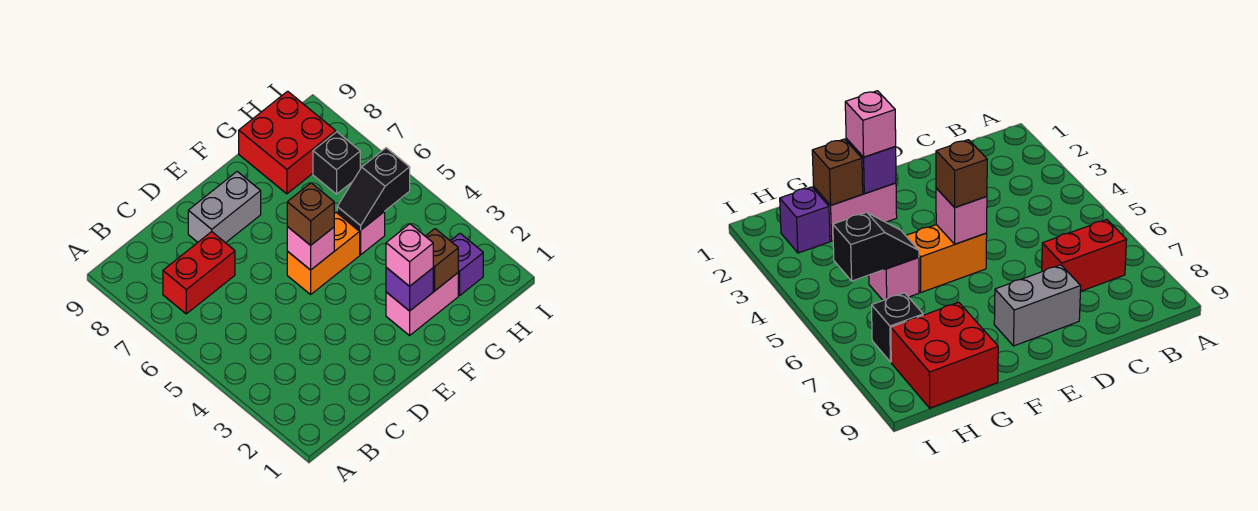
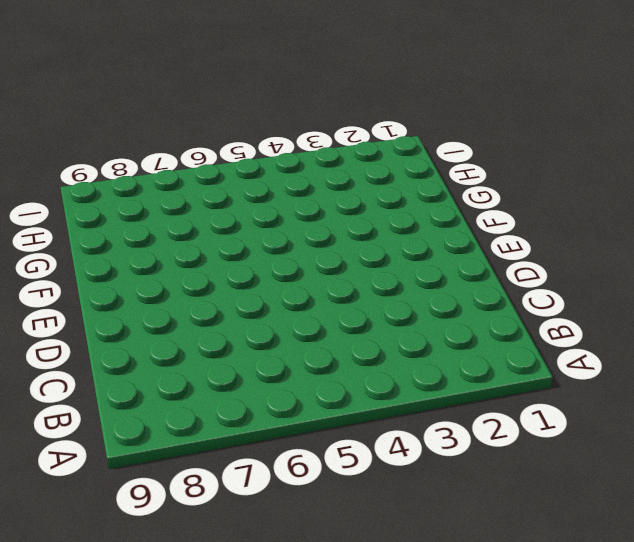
none -> red 1x2 brick [163,232,235,314]
none -> grey 1x2 brick [188,172,261,243]
none -> orange 1x2 brick [287,213,360,294]

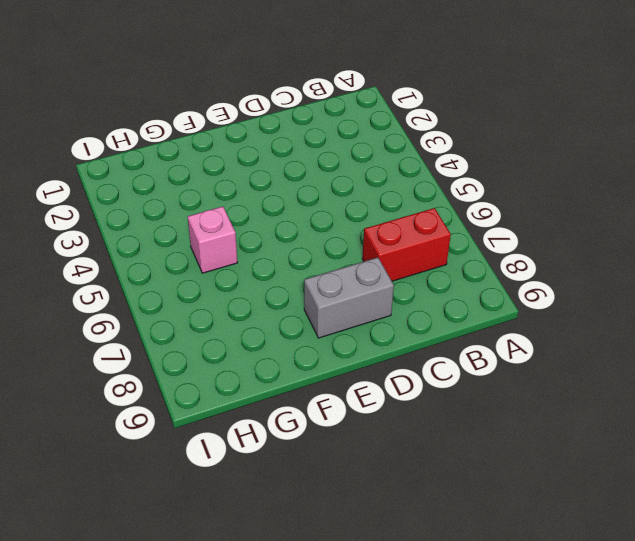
none -> orange 1x2 brick [287,213,360,294]
none -> pink 1x2 brick [386,273,458,335]
none -> red 2x2 brick [239,91,336,194]

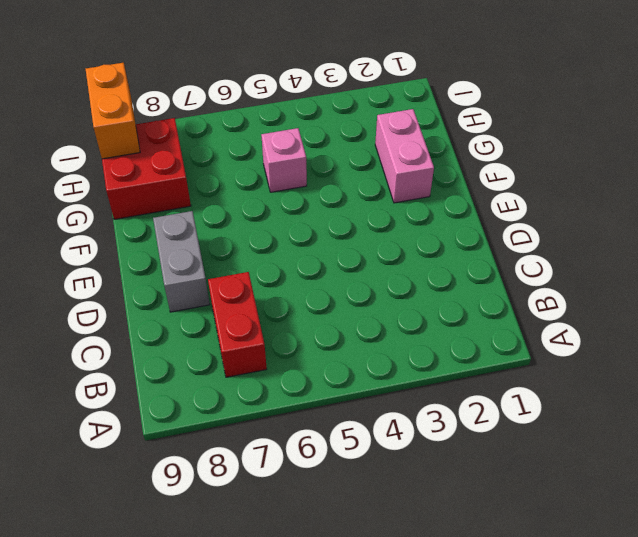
orange 1x2 brick [86,63,140,159] -> orange 1x2 brick moved to [287,213,360,294]
none -> purple 1x1 brick [451,233,483,295]
none -> black 1x1 brick [313,132,360,194]
none -> pink 1x1 brick [287,227,334,270]

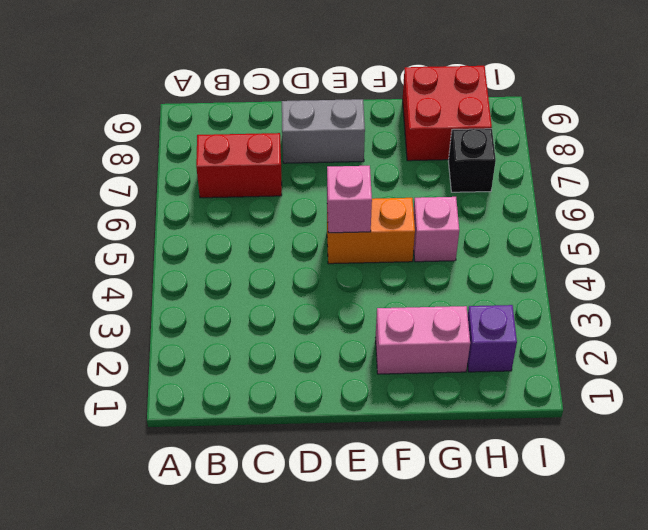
none -> purple 1x1 brick [386,268,433,311]
none -> brown 1x1 brick [426,229,458,291]
none -> black 1x2 slope [337,148,410,230]

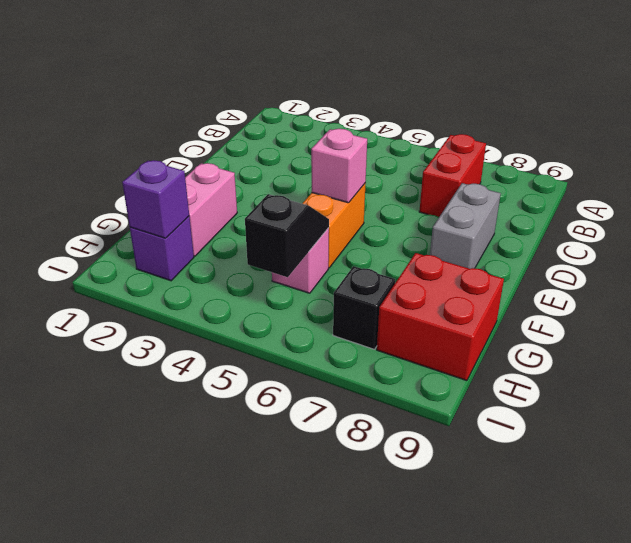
purple 1x1 brick [122,160,189,238] -> purple 1x1 brick moved to [386,268,433,311]
none -> brown 1x1 brick [426,229,458,291]
none -> brown 1x1 brick [287,183,334,245]
none -> pink 1x1 brick [386,224,433,286]

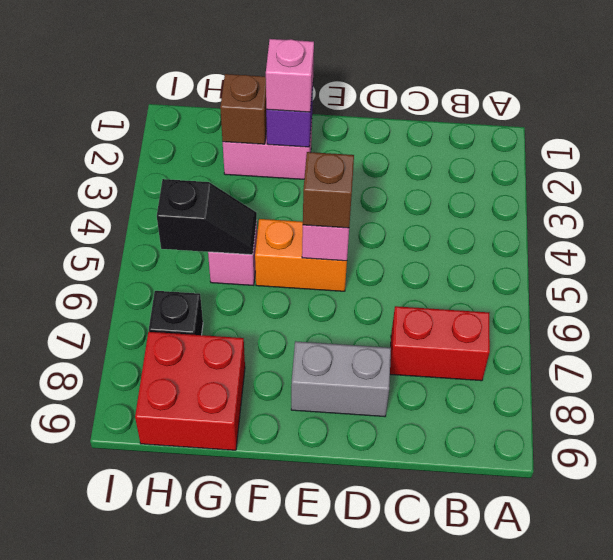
none -> purple 1x1 brick [451,233,483,295]

